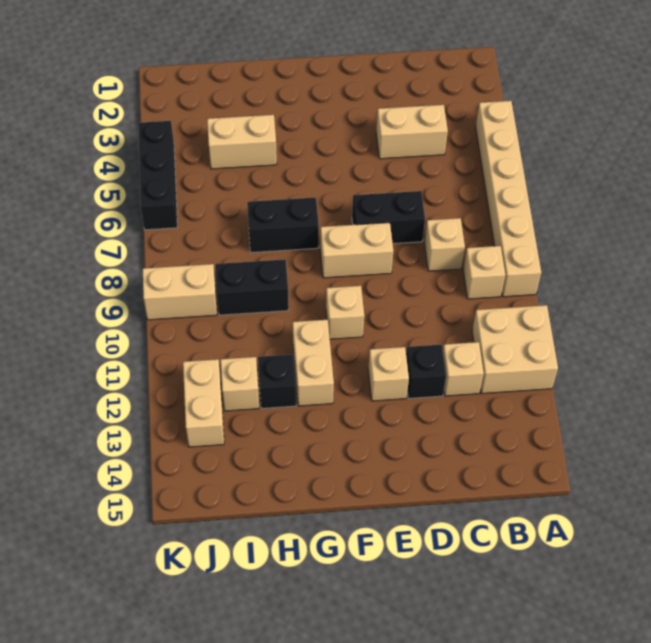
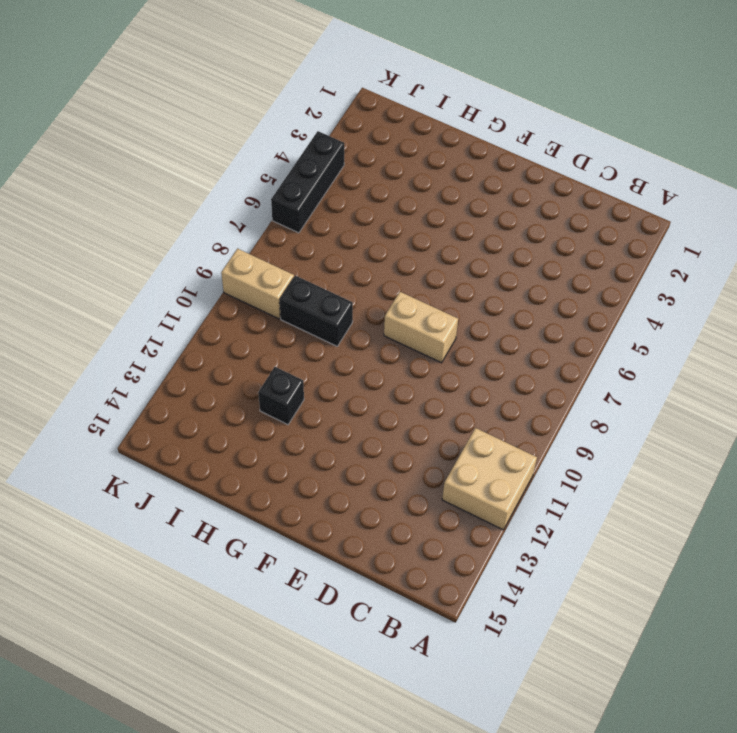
none -> tan 1x6 brick [476,101,541,297]
none -> tan 1x1 brick [463,246,505,299]
none -> tan 1x2 brick [376,105,448,159]

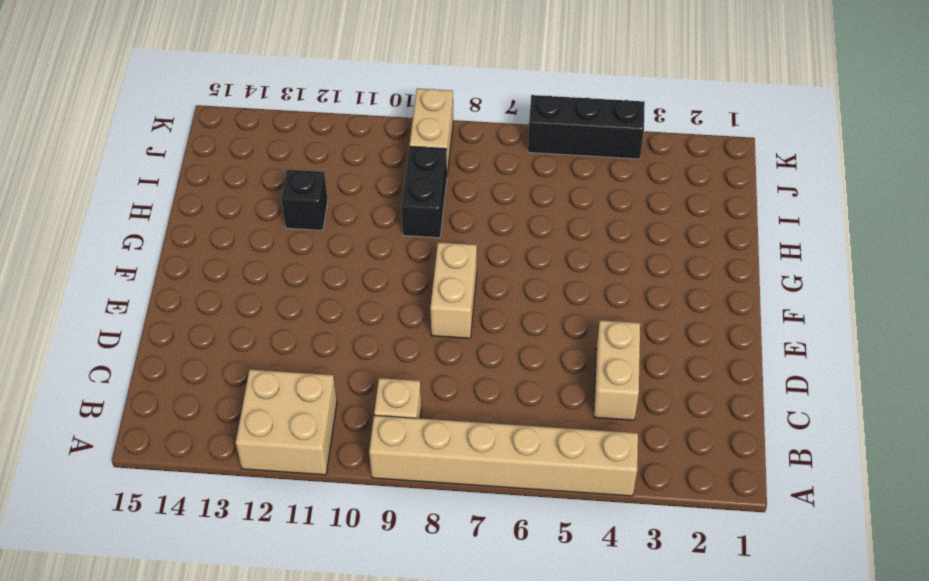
none -> tan 1x1 brick [424,218,465,271]
none -> tan 1x1 brick [443,342,484,396]
none -> black 1x2 brick [352,191,425,244]

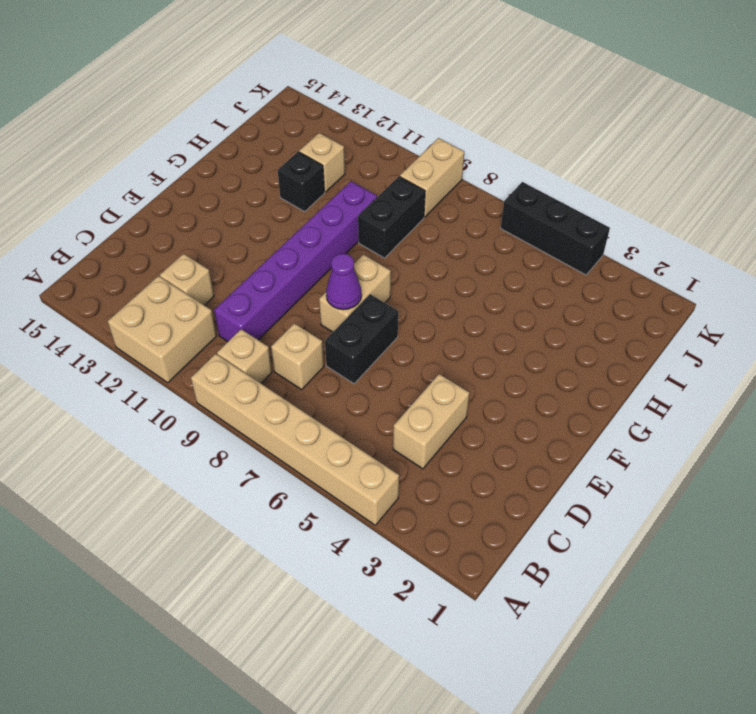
purple 1x6 brick [214,181,377,341] -> tan 1x1 brick [326,286,364,339]
purple 1x1 cone [326,254,362,310] -> none
none -> black 1x1 brick [406,345,446,398]
none -> tan 1x1 brick [368,347,409,401]
none -> black 1x2 brick [247,197,319,253]

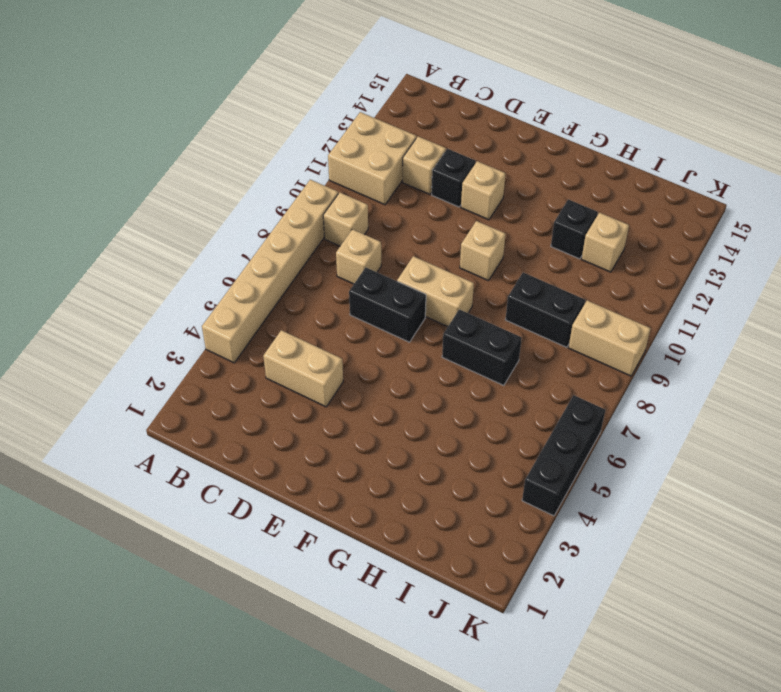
none -> tan 1x2 brick [293,320,334,406]
none -> tan 1x2 brick [207,115,277,169]
none -> tan 1x2 brick [183,359,224,447]

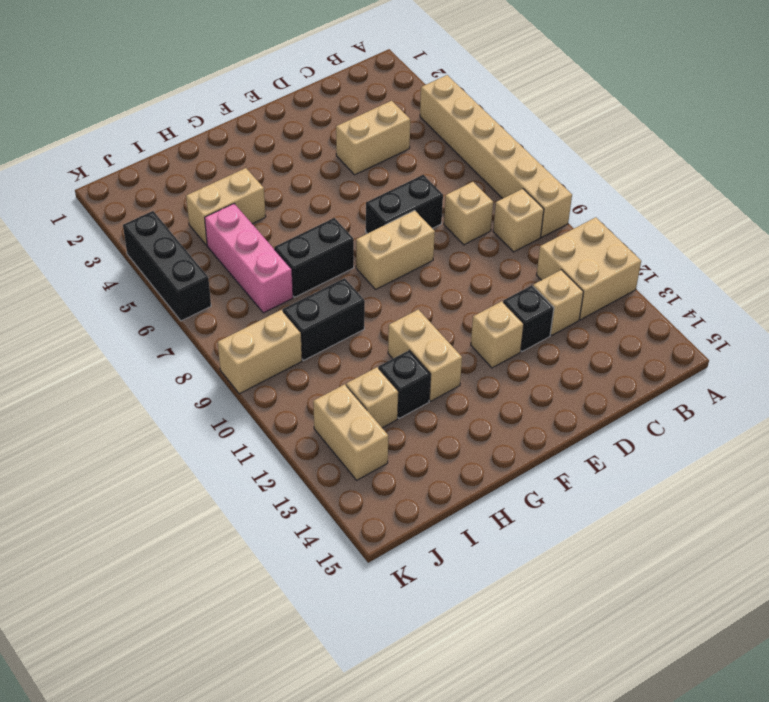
pink 1x3 brick [205,204,293,313] -> none
none -> tan 1x1 brick [326,286,364,339]

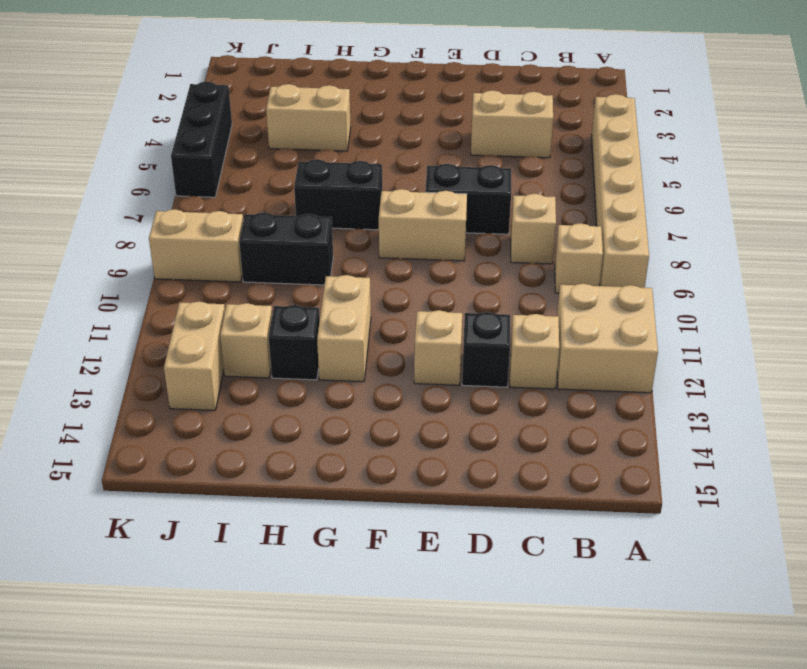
none -> tan 1x1 brick [326,286,364,339]

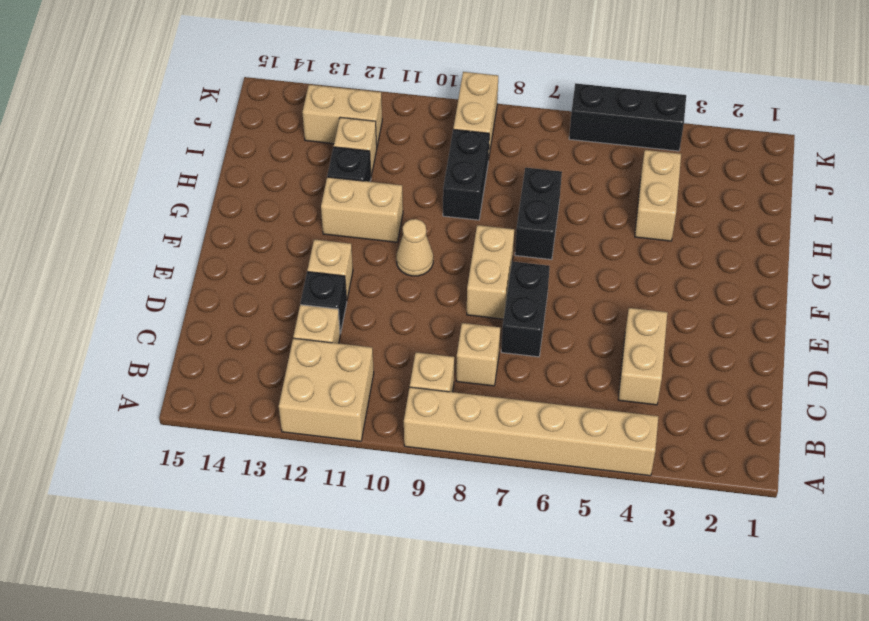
tan 1x1 cone [396,219,433,276] -> tan 1x1 brick [326,286,364,339]

